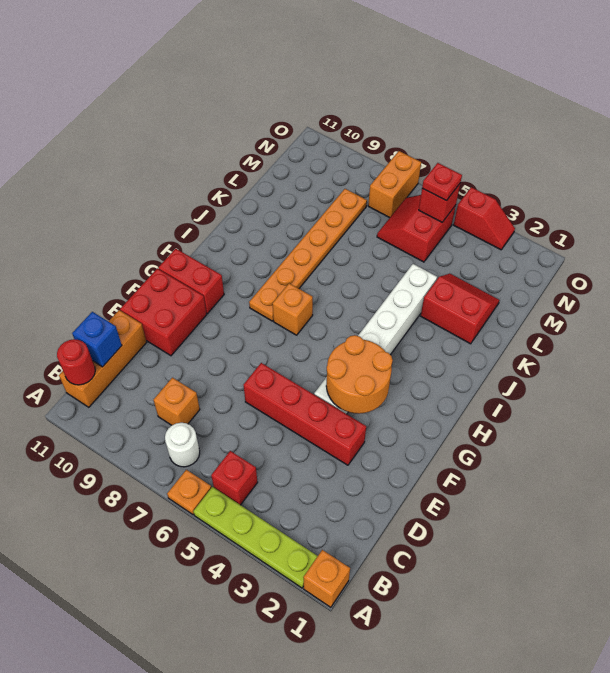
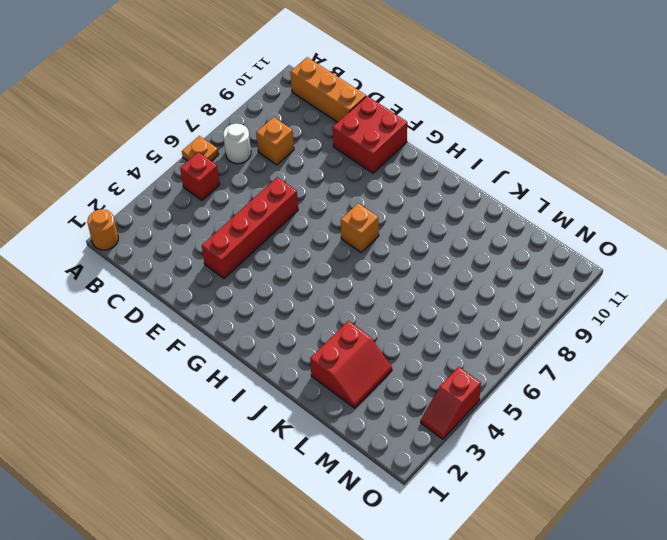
orange 1x1 round brick [87,209,118,250] -> orange 1x1 brick [303,550,350,607]
none -> lime 1x4 plate [193,487,318,588]
none -> white 1x6 brick [314,264,437,414]
none -> red 1x2 brick [158,249,224,314]

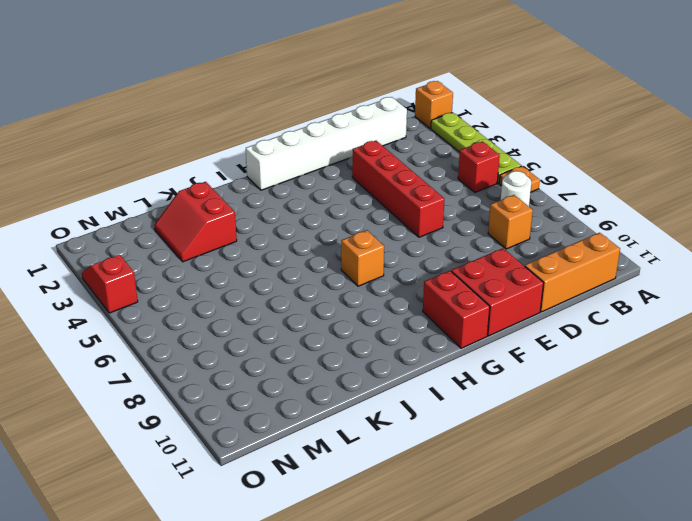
white 1x6 brick [246,97,407,190] -> white 1x6 brick moved to [314,264,437,414]
none -> orange 1x6 plate [249,189,367,321]
none -> red 2x2 slope [377,195,456,262]
none -> orange 1x2 brick [368,151,421,218]

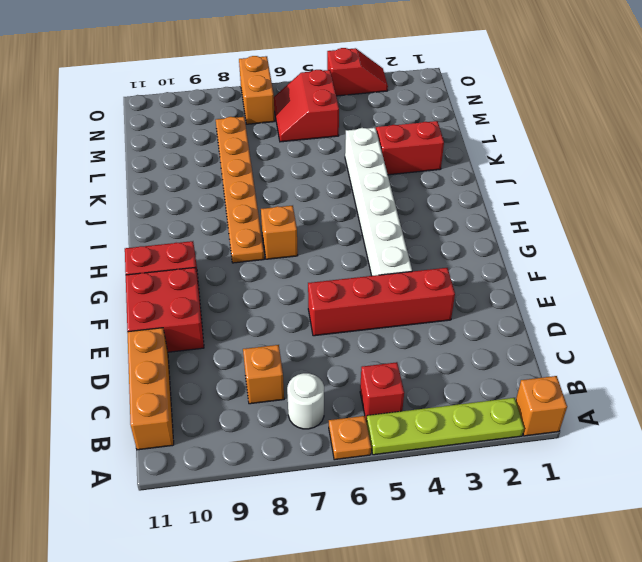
none -> red 1x1 round brick [57,339,95,385]
none -> blue 1x1 brick [72,312,122,367]
none -> orange 2x2 round brick [326,335,393,414]

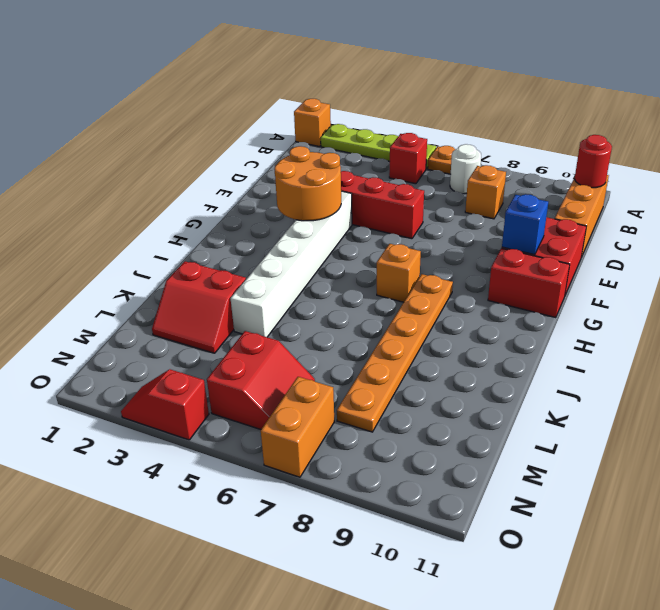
blue 1x1 brick [502,194,548,255] -> blue 1x1 brick moved to [72,312,122,367]
none -> red 1x1 brick [419,184,460,222]
none -> red 1x1 plate [422,163,462,201]

